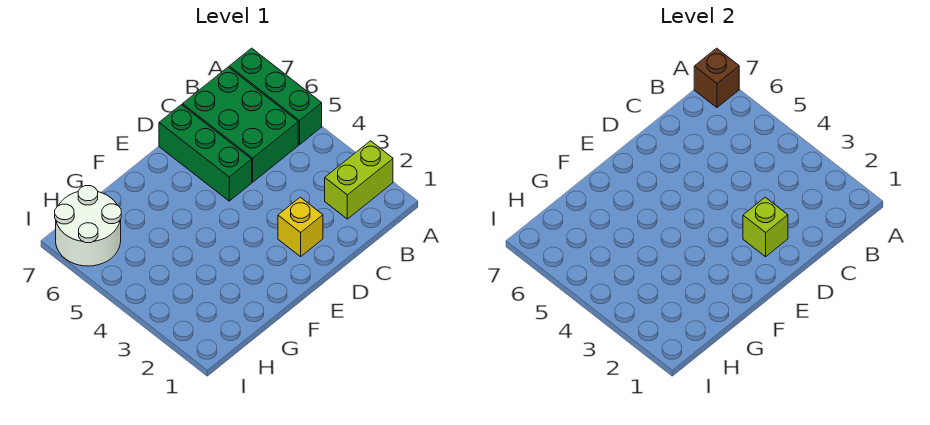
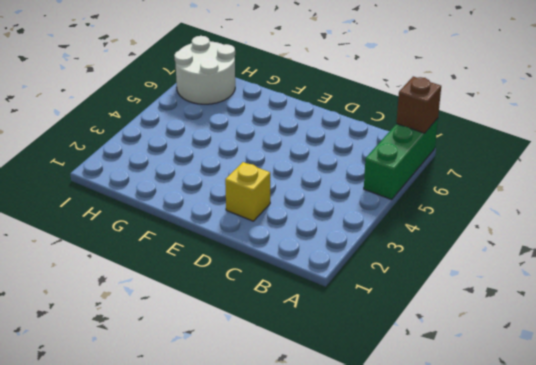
none -> lime 1x2 brick [325,141,393,219]
none -> green 2x3 brick [183,67,298,182]

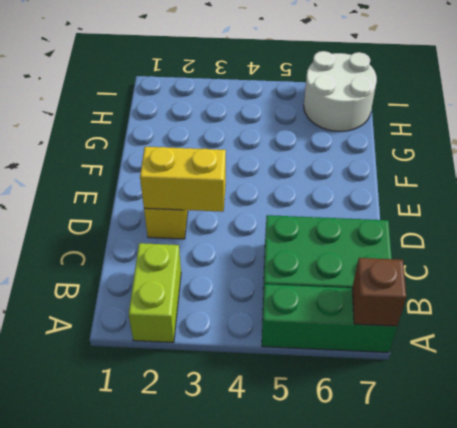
yellow 1x2 brick [140,147,226,212] -> lime 1x1 brick [743,197,788,257]
none -> green 1x3 brick [159,105,252,201]

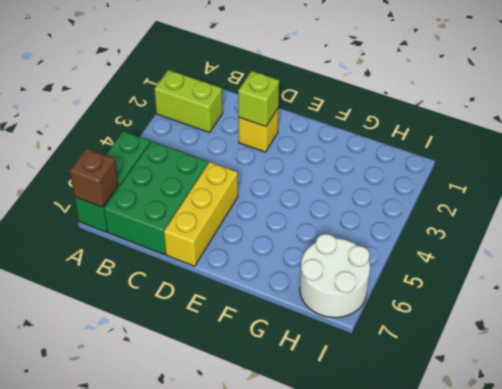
yellow 1x3 brick [164,162,238,266] -> green 1x3 brick [159,105,252,201]

